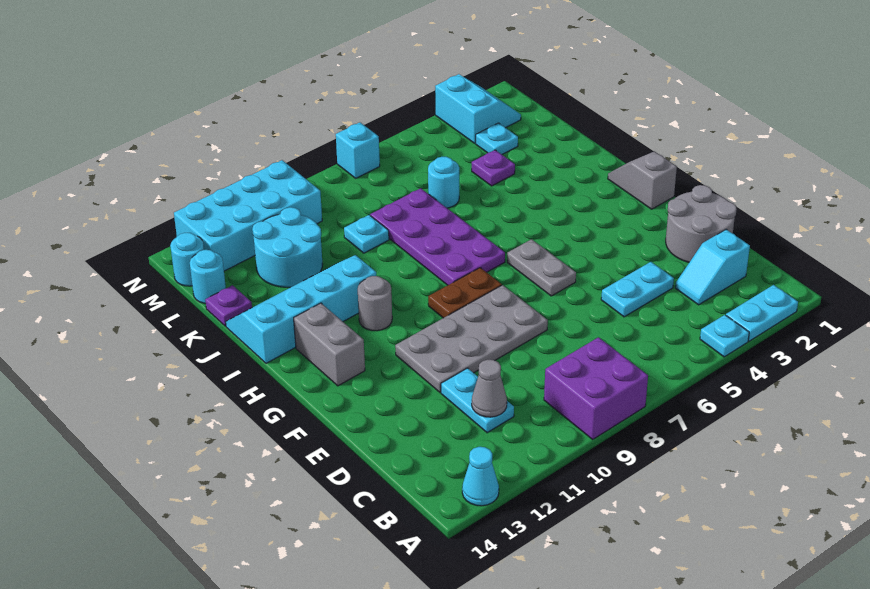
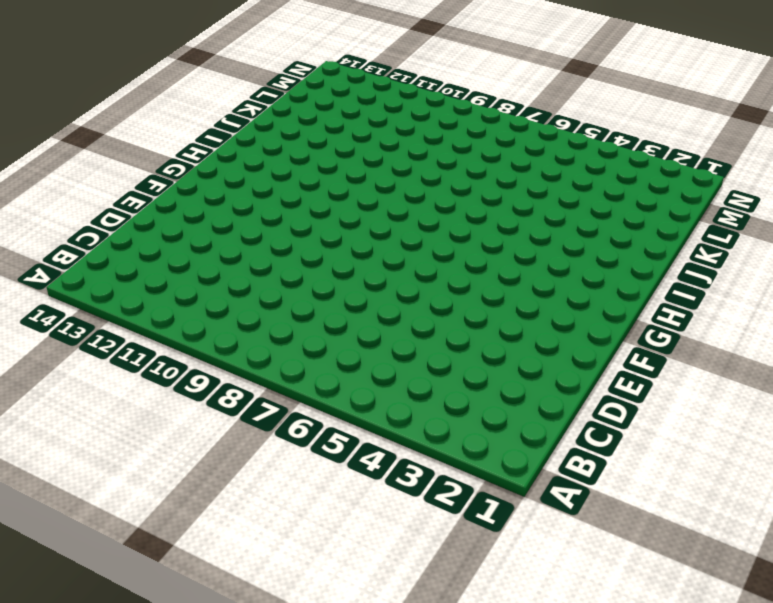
none -> cyan 1x2 plate [726,285,798,341]
none -> cyan 1x1 plate [700,315,749,357]
none -> purple 2x2 brick [544,337,648,439]

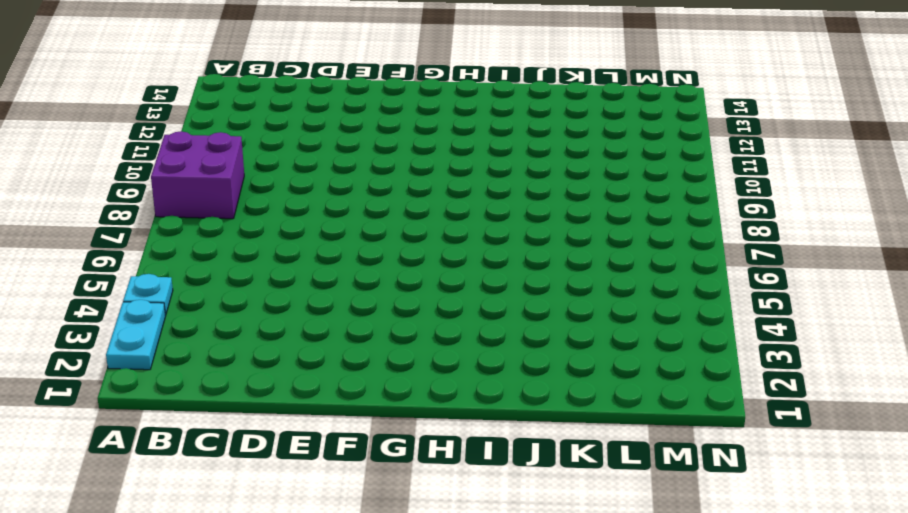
none -> cyan 1x1 cone [462,447,499,506]
none -> cyan 1x2 slope [675,229,750,305]
none -> cyan 1x2 plate [441,368,514,433]

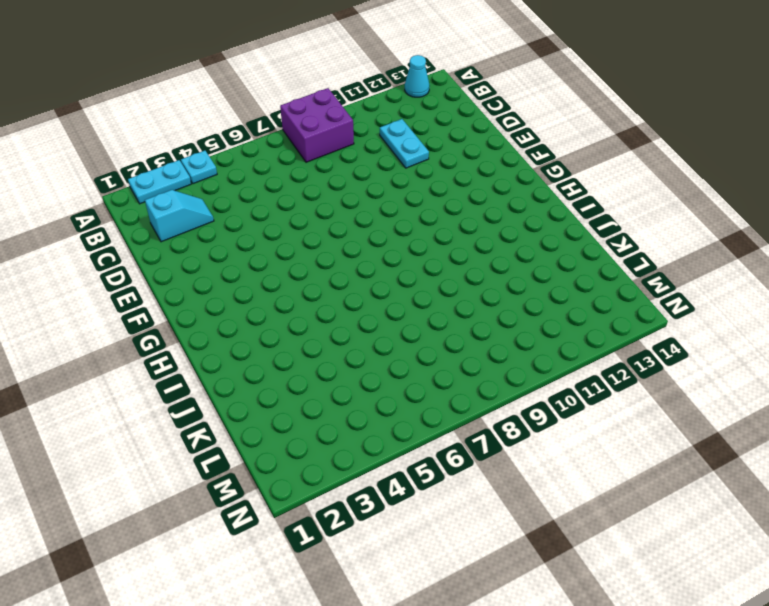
none -> grey 2x2 round brick [666,185,737,262]
none -> cyan 1x2 plate [601,262,674,317]
none -> grey 2x4 plate [395,285,548,392]

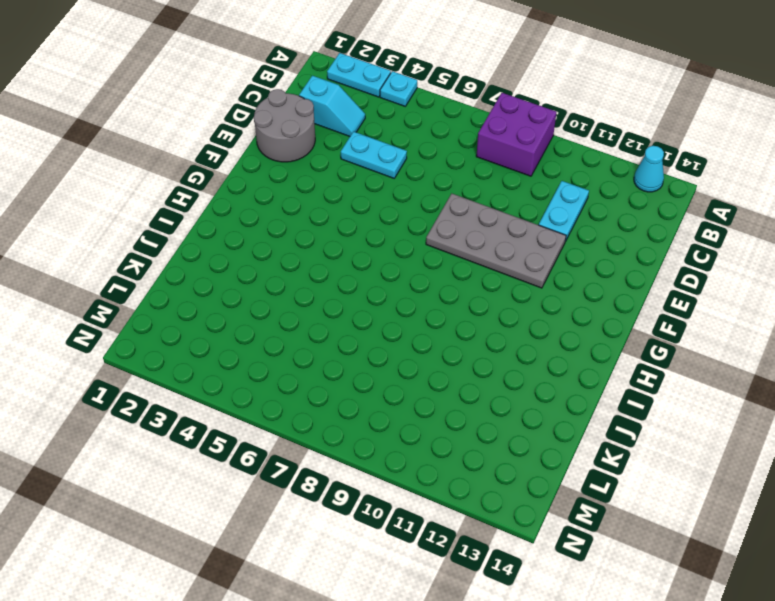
none -> grey 1x2 plate [507,239,576,296]
none -> grey 1x2 slope [608,151,677,209]
none -> brown 1x2 plate [428,268,502,318]

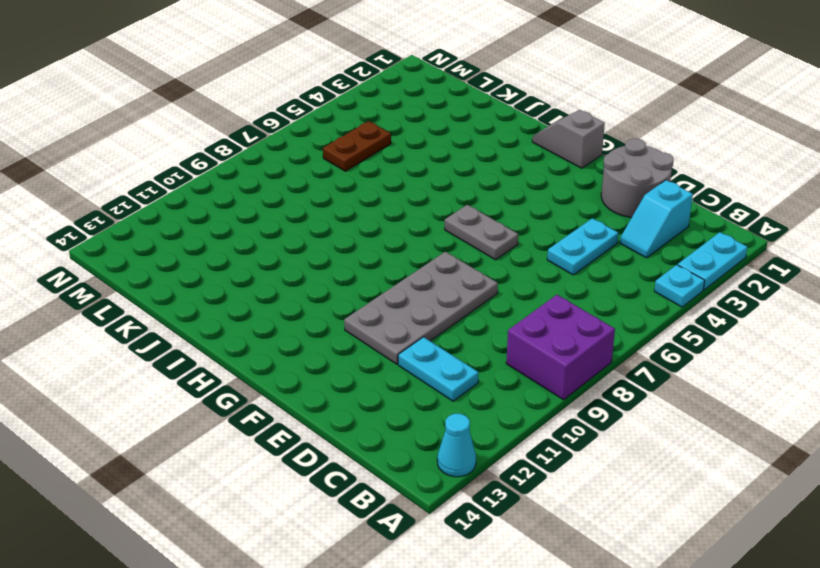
brown 1x2 plate [323,121,391,171] -> brown 1x2 plate moved to [428,268,502,318]
none -> grey 1x2 brick [294,303,365,386]
none -> purple 2x4 plate [370,188,505,285]
none -> grey 1x1 round brick [358,276,392,331]

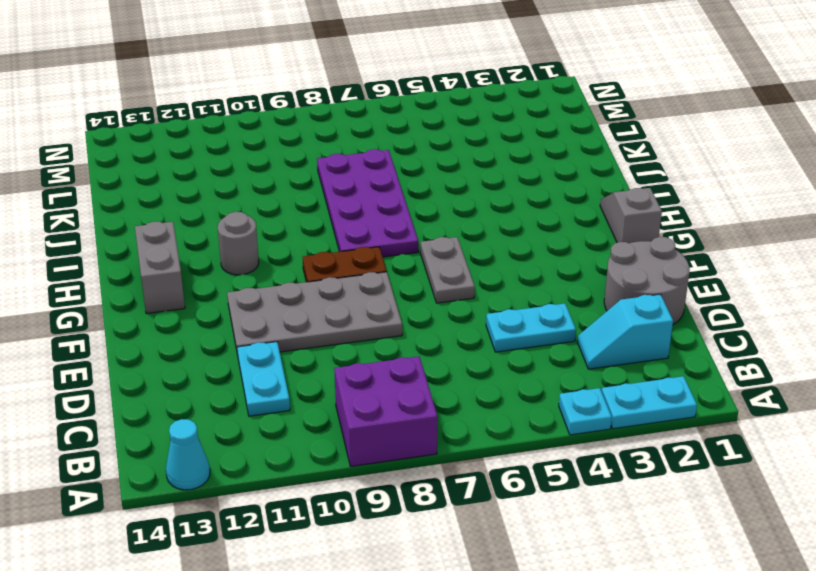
none -> cyan 2x4 slope [226,255,376,363]
none -> purple 1x1 plate [472,150,515,186]
none -> cyan 1x1 round brick [428,157,459,208]

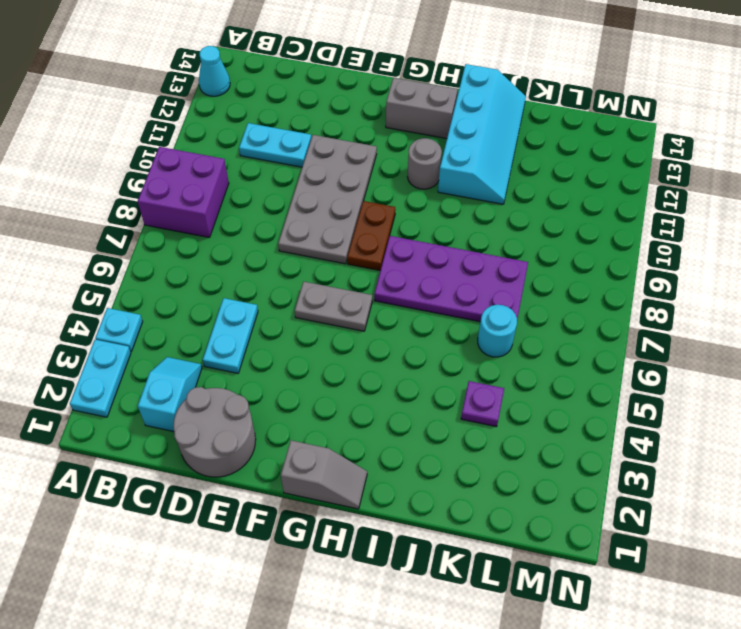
none -> cyan 1x1 plate [344,215,389,253]
none -> cyan 2x2 round brick [252,207,322,287]
none -> purple 1x1 plate [205,285,252,326]

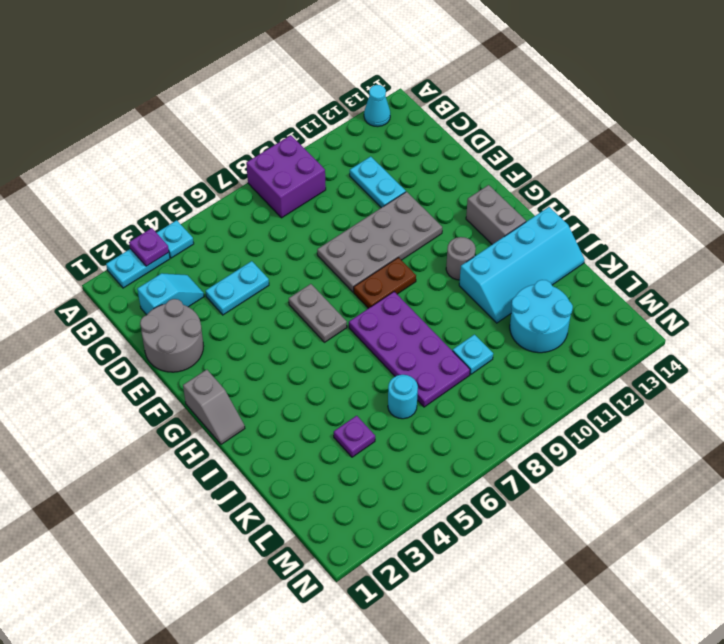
purple 1x1 plate [129,228,169,266] -> purple 1x1 plate moved to [205,285,252,326]
none -> cyan 1x1 plate [476,123,518,155]
none -> cyan 1x1 round brick [190,250,226,304]
none -> cyan 2x2 slope [435,74,521,143]

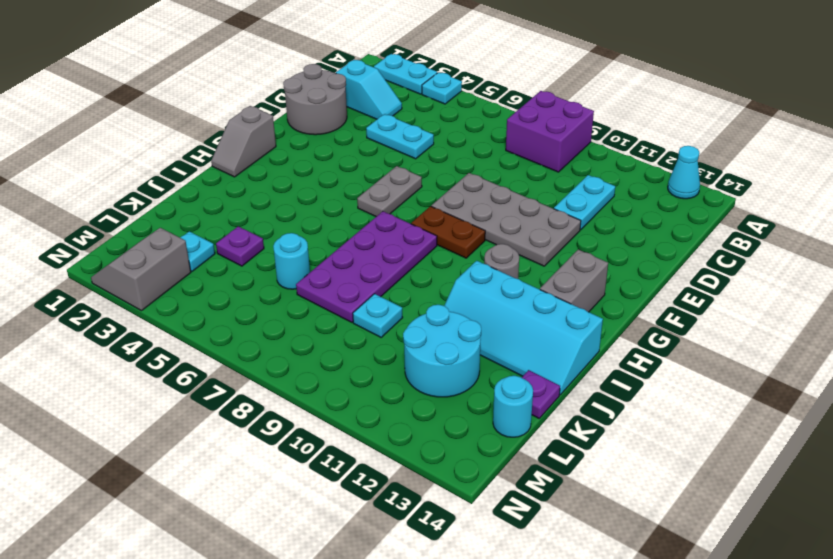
grey 2x2 slope [91,228,191,311] -> cyan 2x2 slope [435,74,521,143]
none -> cyan 2x4 brick [174,160,322,271]
none -> cyan 1x1 round brick [170,233,204,286]
none -> cyan 1x1 brick [336,122,380,178]

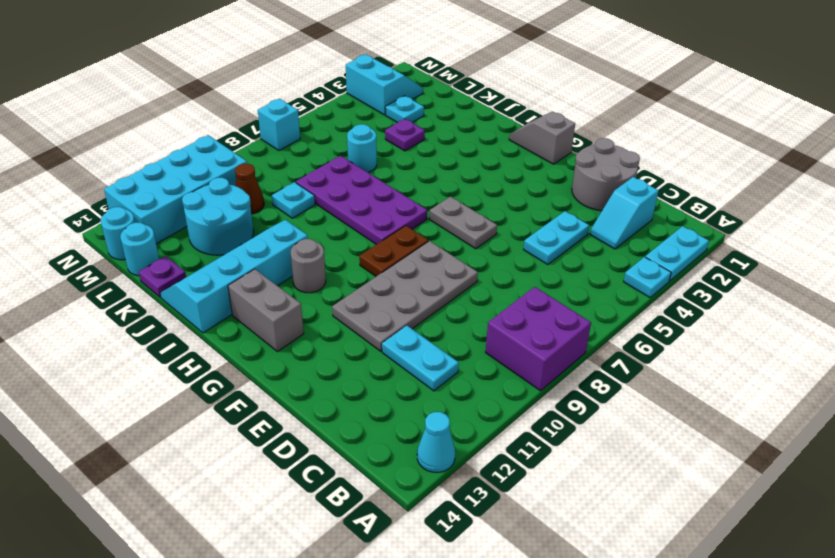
brown 1x1 cone [235,164,264,214] -> none
none -> grey 1x1 cone [472,360,507,417]

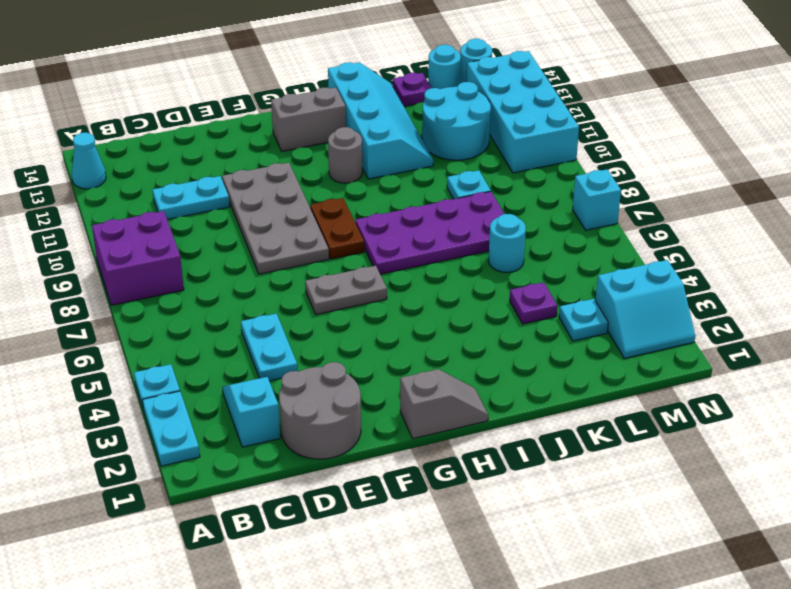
none -> grey 1x1 cone [472,360,507,417]

